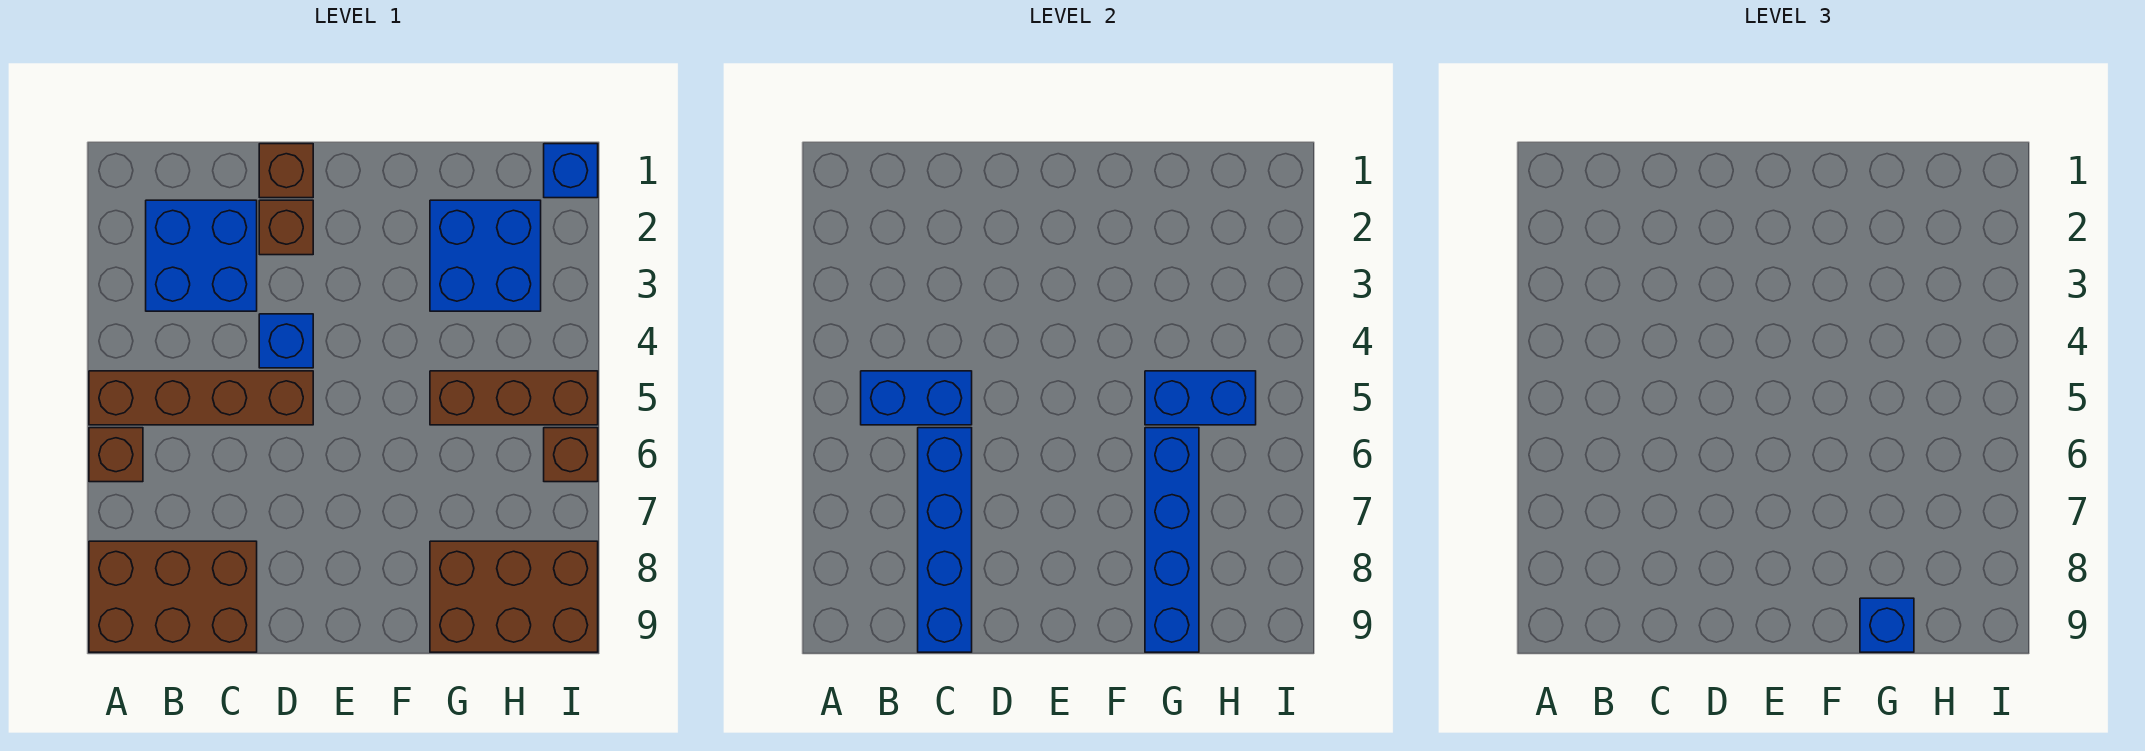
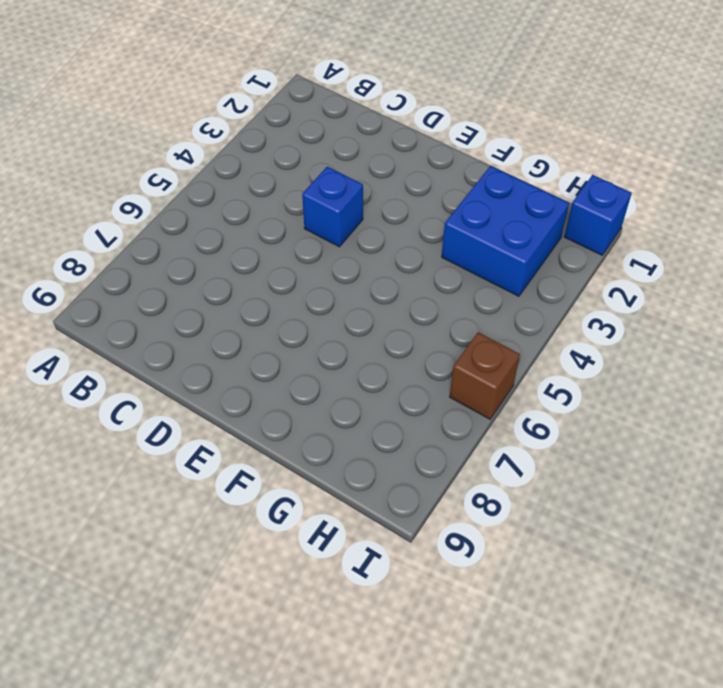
none -> brown 1x4 brick [89,371,313,425]
none -> brown 1x1 brick [89,428,143,482]
none -> brown 2x3 brick [89,541,257,652]

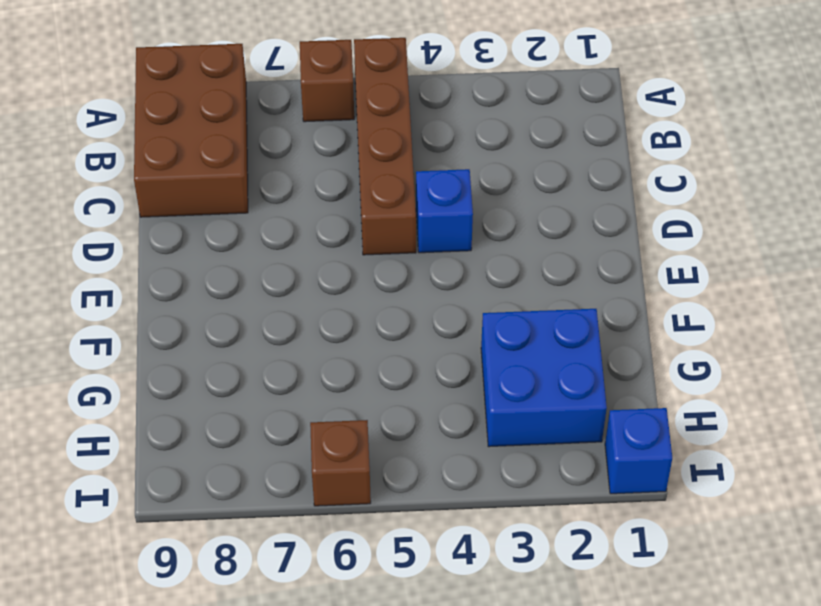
none -> blue 2x2 brick [146,200,257,311]
none -> brown 1x1 brick [259,144,313,198]
none -> brown 1x1 brick [259,200,313,255]

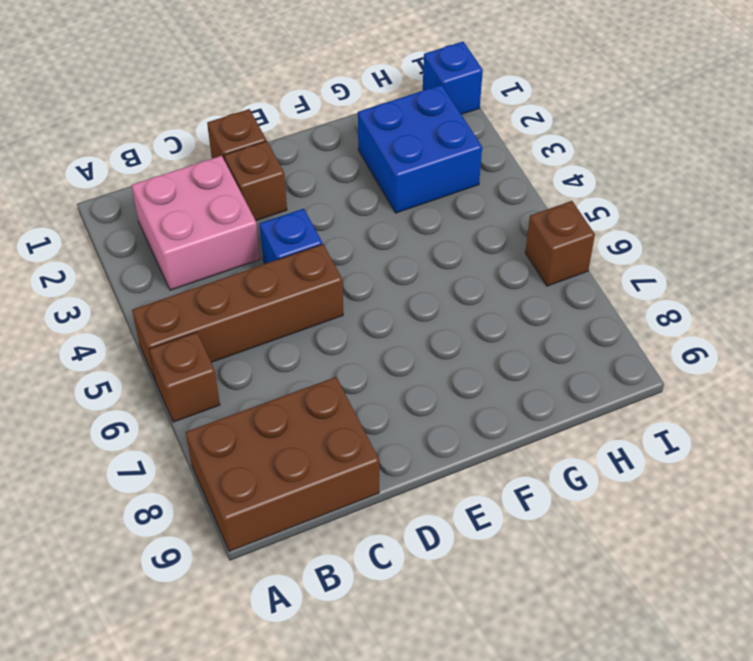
pink 2x2 brick [132,156,260,290] -> blue 2x2 brick [146,200,257,311]
none -> brown 1x3 brick [430,371,598,425]
none -> brown 2x3 brick [430,541,598,652]
none -> blue 1x2 brick [861,371,972,425]

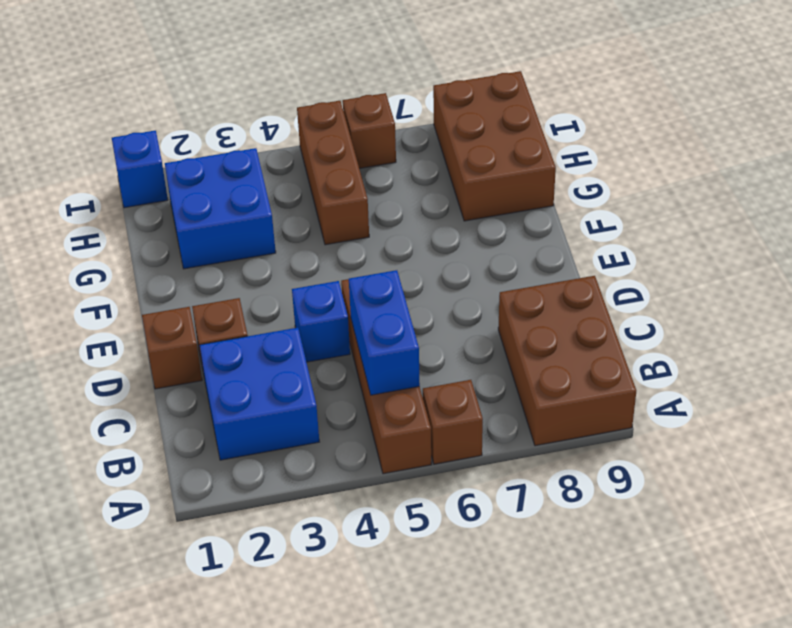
none -> blue 1x4 brick [918,428,972,652]
none -> blue 1x2 brick [1145,371,1256,425]
none -> blue 1x4 brick [1145,428,1199,652]

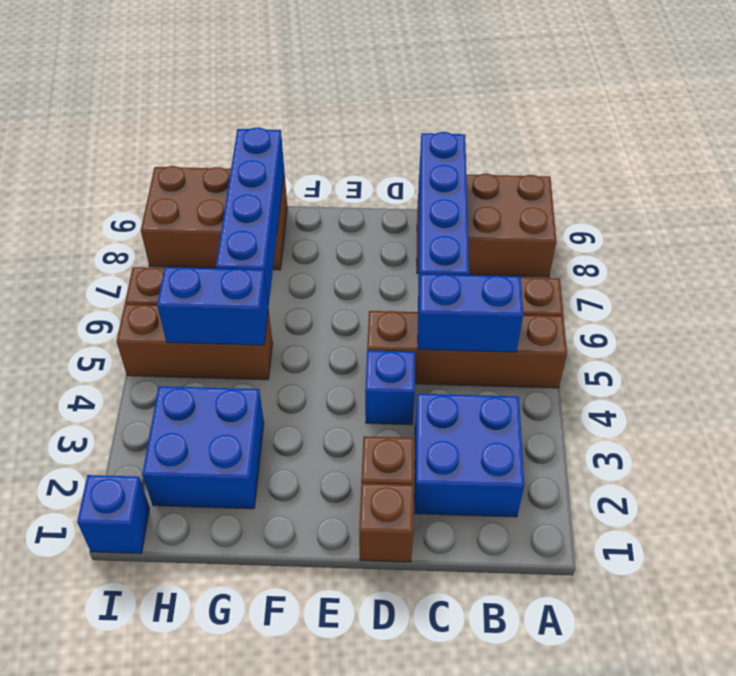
none -> blue 1x1 brick [1860,598,1914,652]

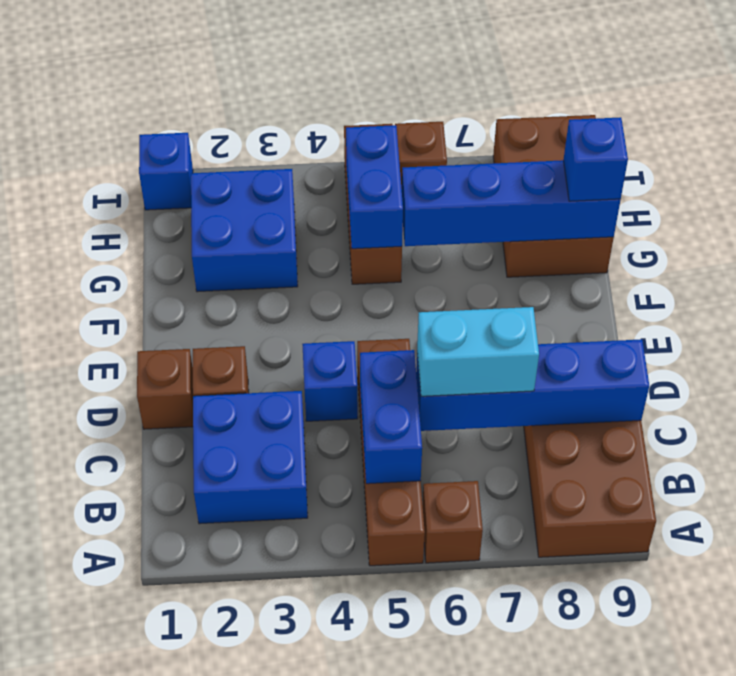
cyan 1x2 brick [417,307,539,396] -> none

